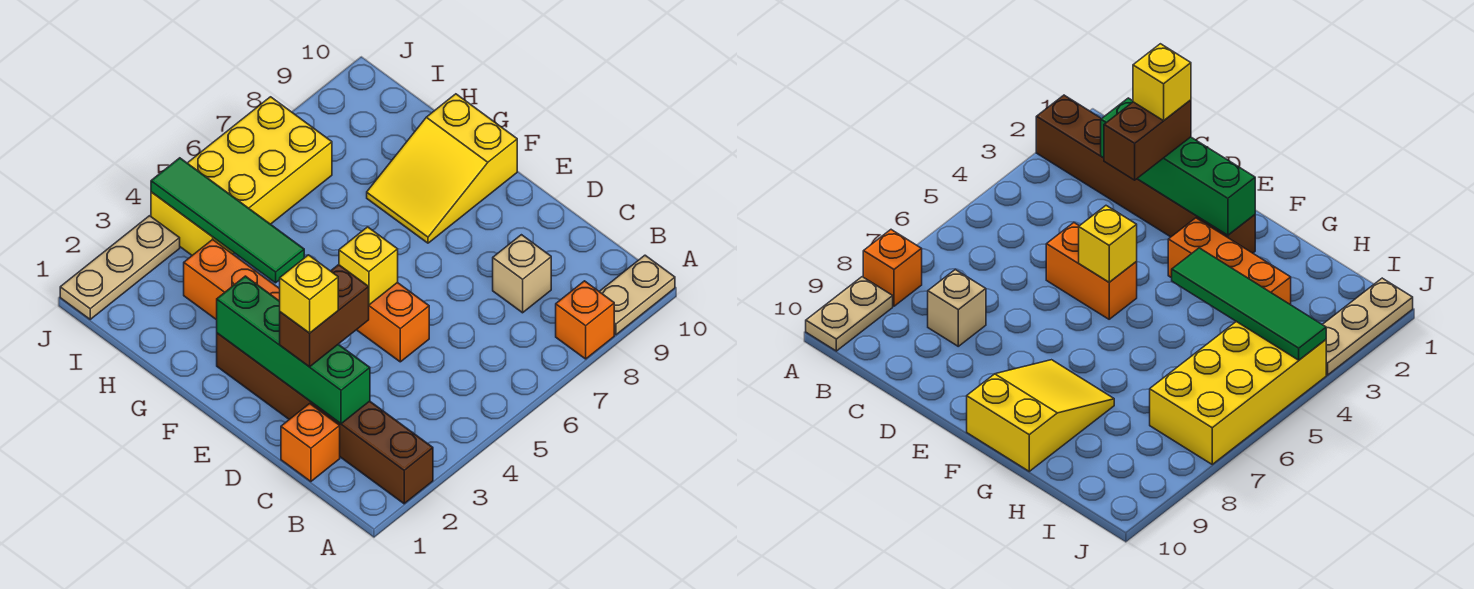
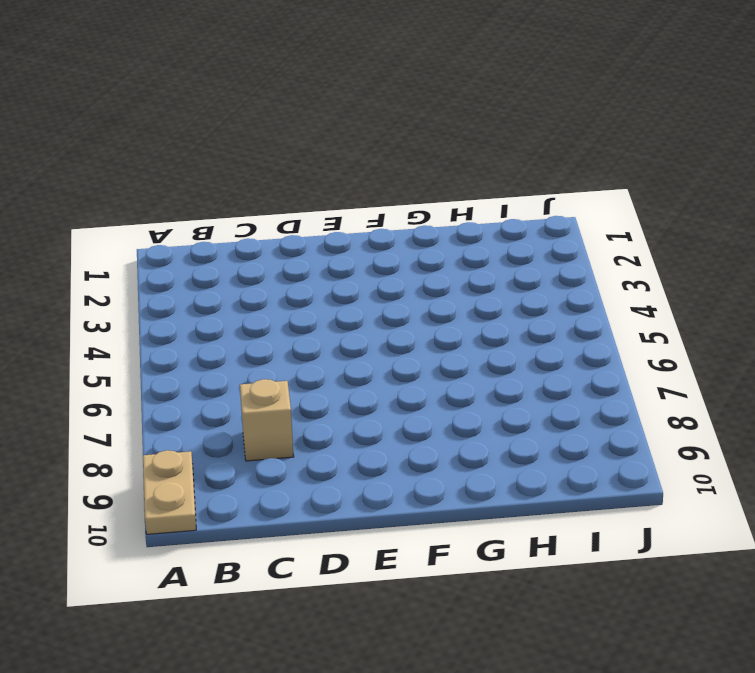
none -> brown 1x6 brick [217,333,433,504]
none -> orange 1x1 brick [556,281,614,359]
none -> orange 1x1 brick [281,404,340,482]

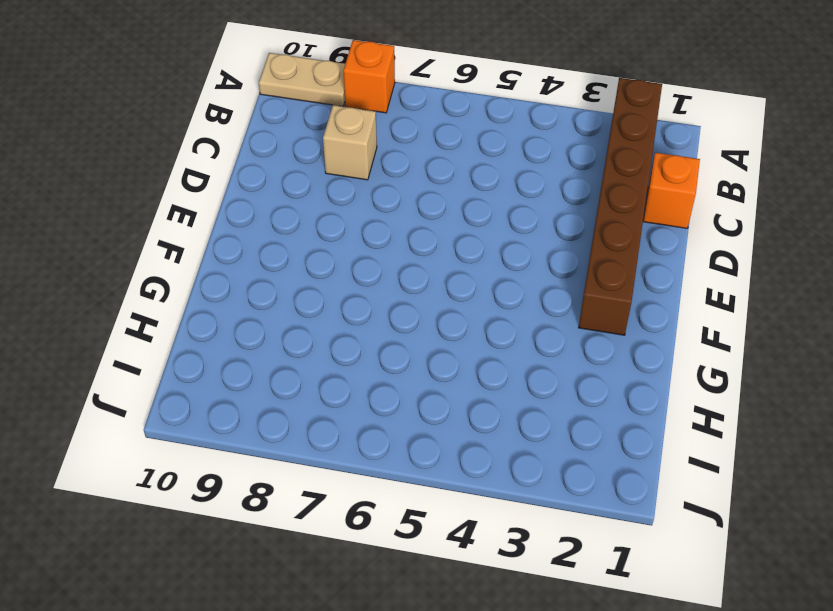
none -> orange 1x2 brick [357,283,429,362]
none -> orange 1x3 brick [184,239,280,320]
none -> yellow 2x3 slope [367,94,517,243]

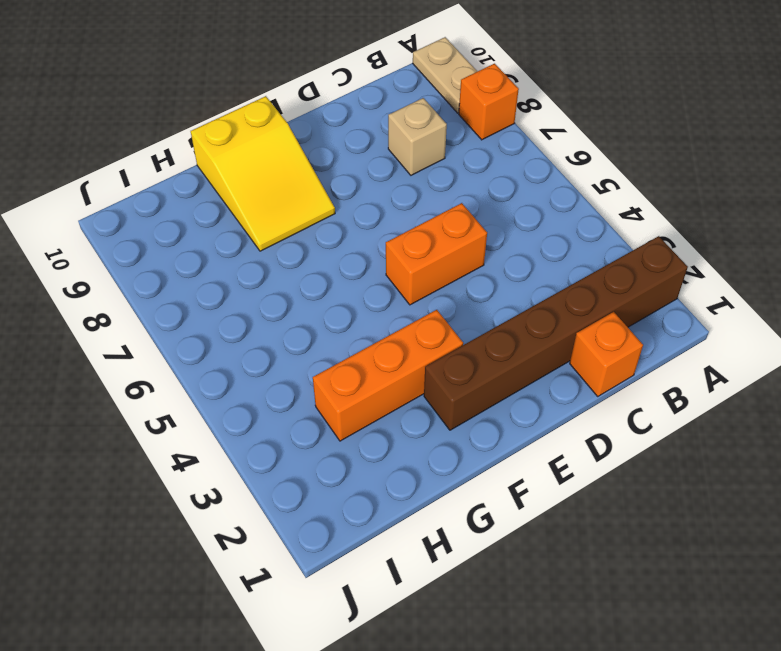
none -> yellow 2x4 brick [151,97,332,255]
none -> tan 1x3 plate [60,216,180,319]
none -> green 1x4 brick [217,276,370,424]

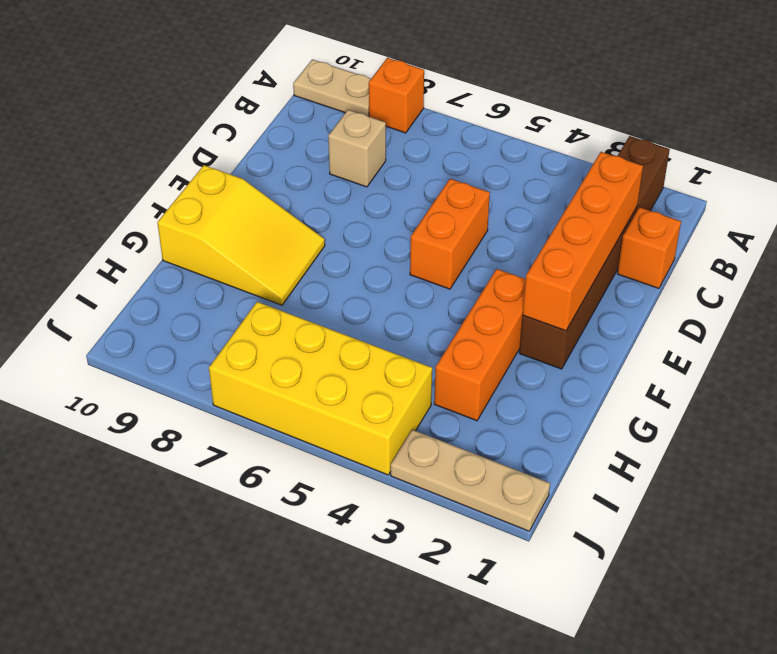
orange 1x4 brick [523,152,643,331] -> green 1x4 brick [217,276,370,424]
none -> yellow 1x1 brick [339,227,398,305]
none -> green 1x4 tile [151,158,304,283]
none -> brown 1x2 brick [280,265,369,367]

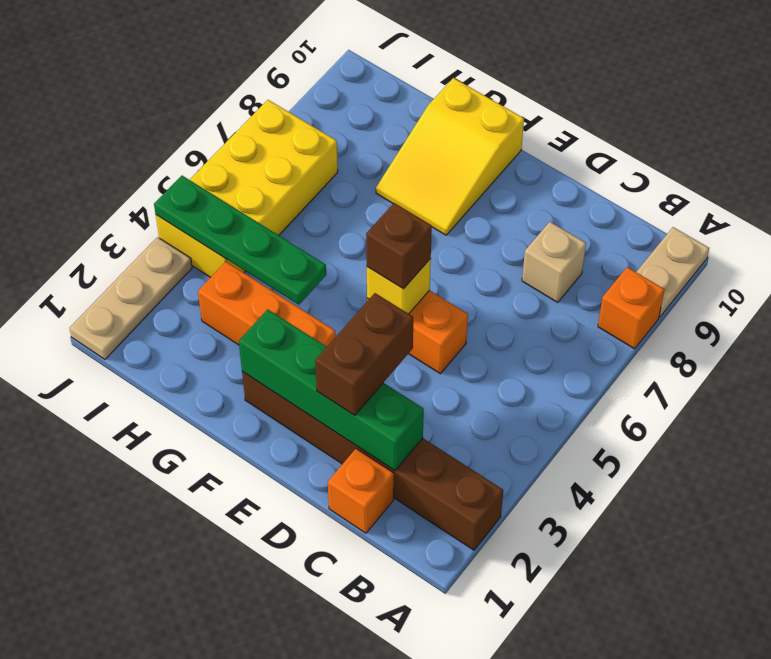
brown 1x1 brick [366,203,432,289] -> none
green 1x4 plate [154,176,326,305] -> green 1x4 tile [151,158,304,283]
none -> yellow 1x1 brick [280,255,338,333]

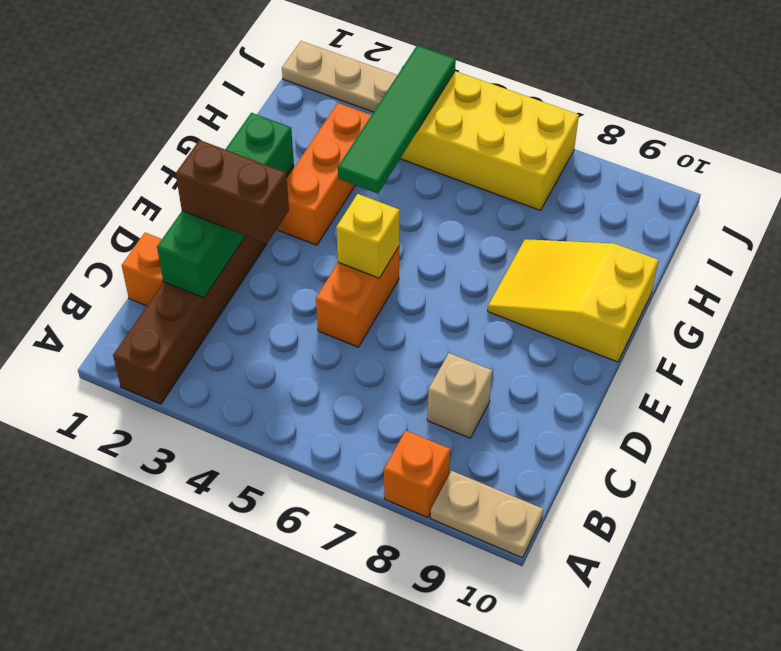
none -> yellow 1x1 brick [280,255,338,333]

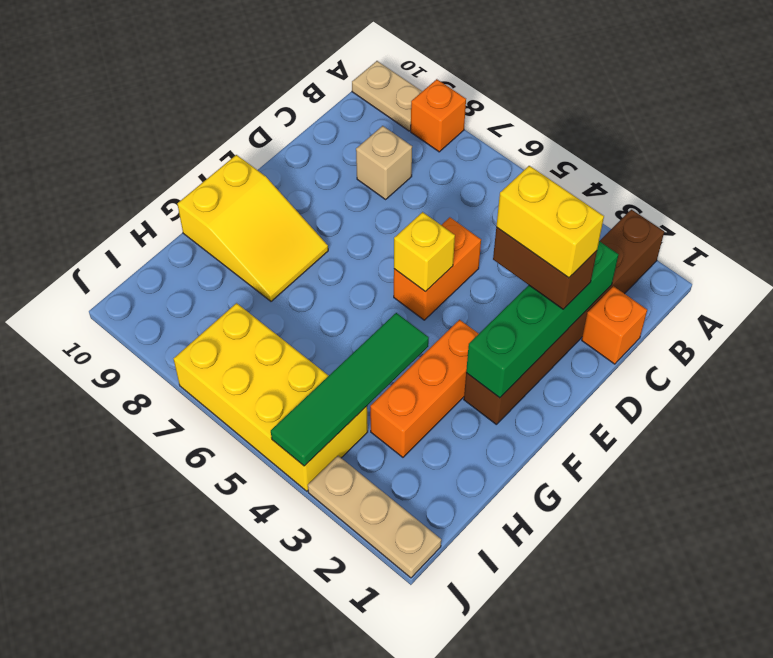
yellow 1x2 brick [496,166,604,278] -> yellow 1x1 brick [280,255,338,333]

